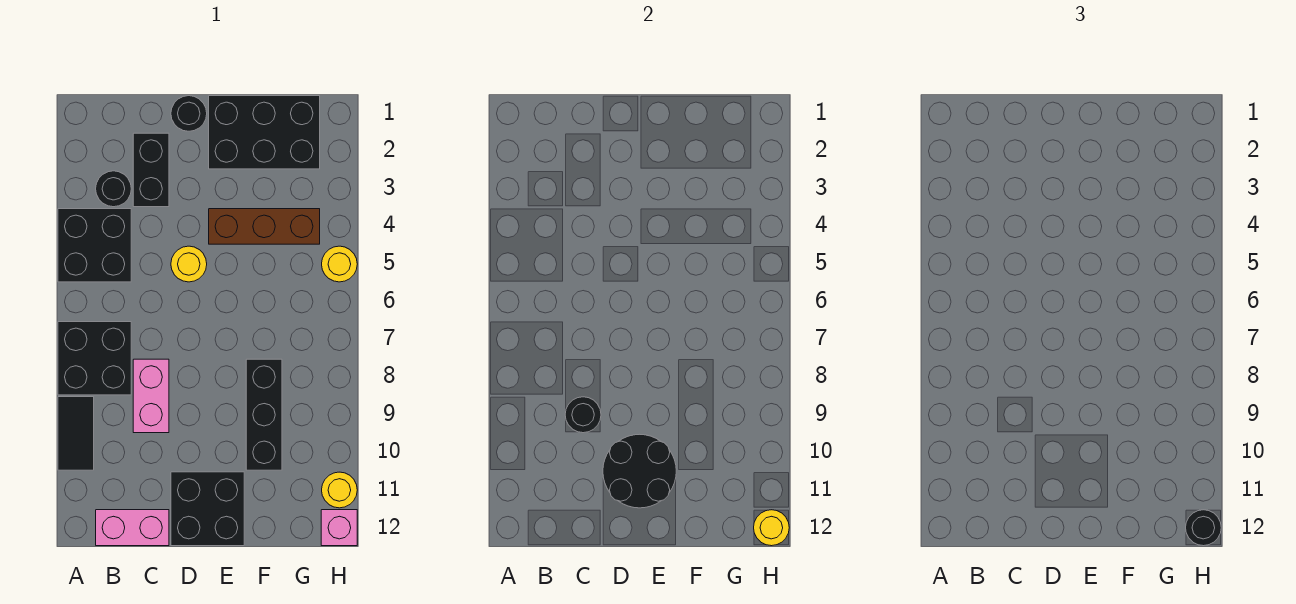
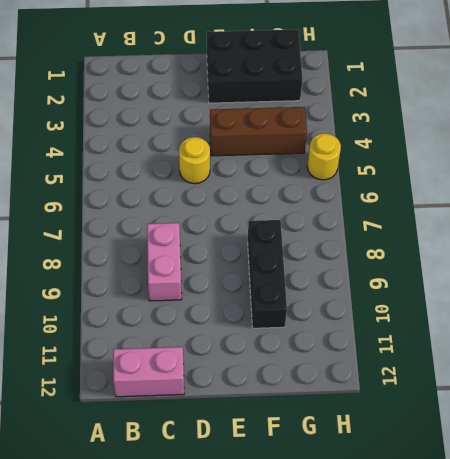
none -> black 2x2 brick [58,209,131,282]
none -> black 2x2 brick [58,322,131,395]
none -> black 1x2 tile [58,397,94,470]

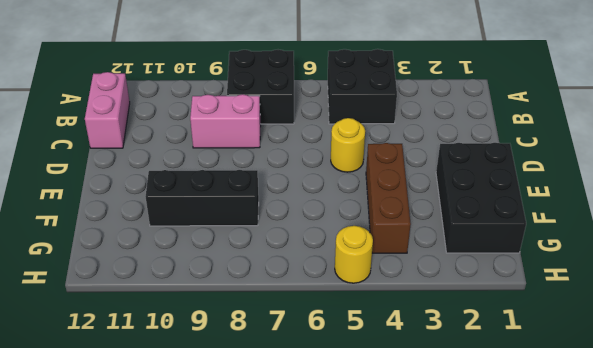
none -> black 1x2 tile [58,397,94,470]
none -> black 1x1 round brick [96,171,131,207]
none -> black 1x2 brick [133,133,169,207]

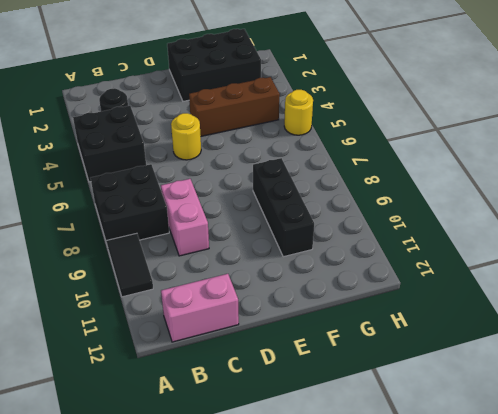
none -> black 1x2 brick [133,133,169,207]
none -> black 1x1 round brick [171,96,207,131]
none -> black 2x2 brick [171,472,244,546]

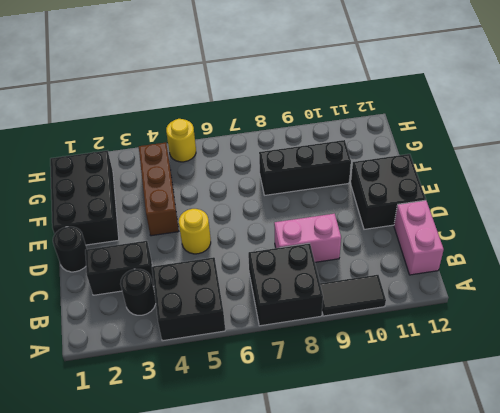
none -> yellow 1x1 round brick [322,472,357,508]
none -> pink 1x1 brick [321,510,357,546]
none -> black 1x1 round brick [565,397,601,433]

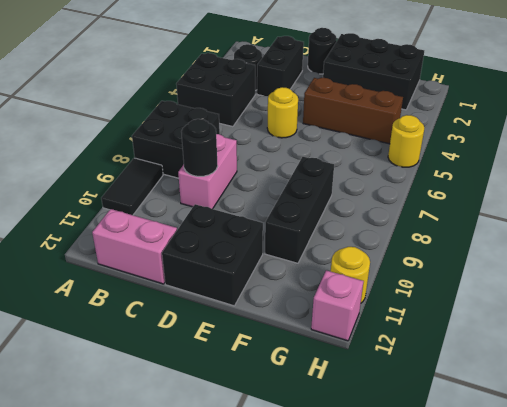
none -> black 2x2 round brick [603,434,676,508]
none -> yellow 1x1 round brick [754,510,789,546]
none -> black 1x1 round brick [1186,510,1221,546]

